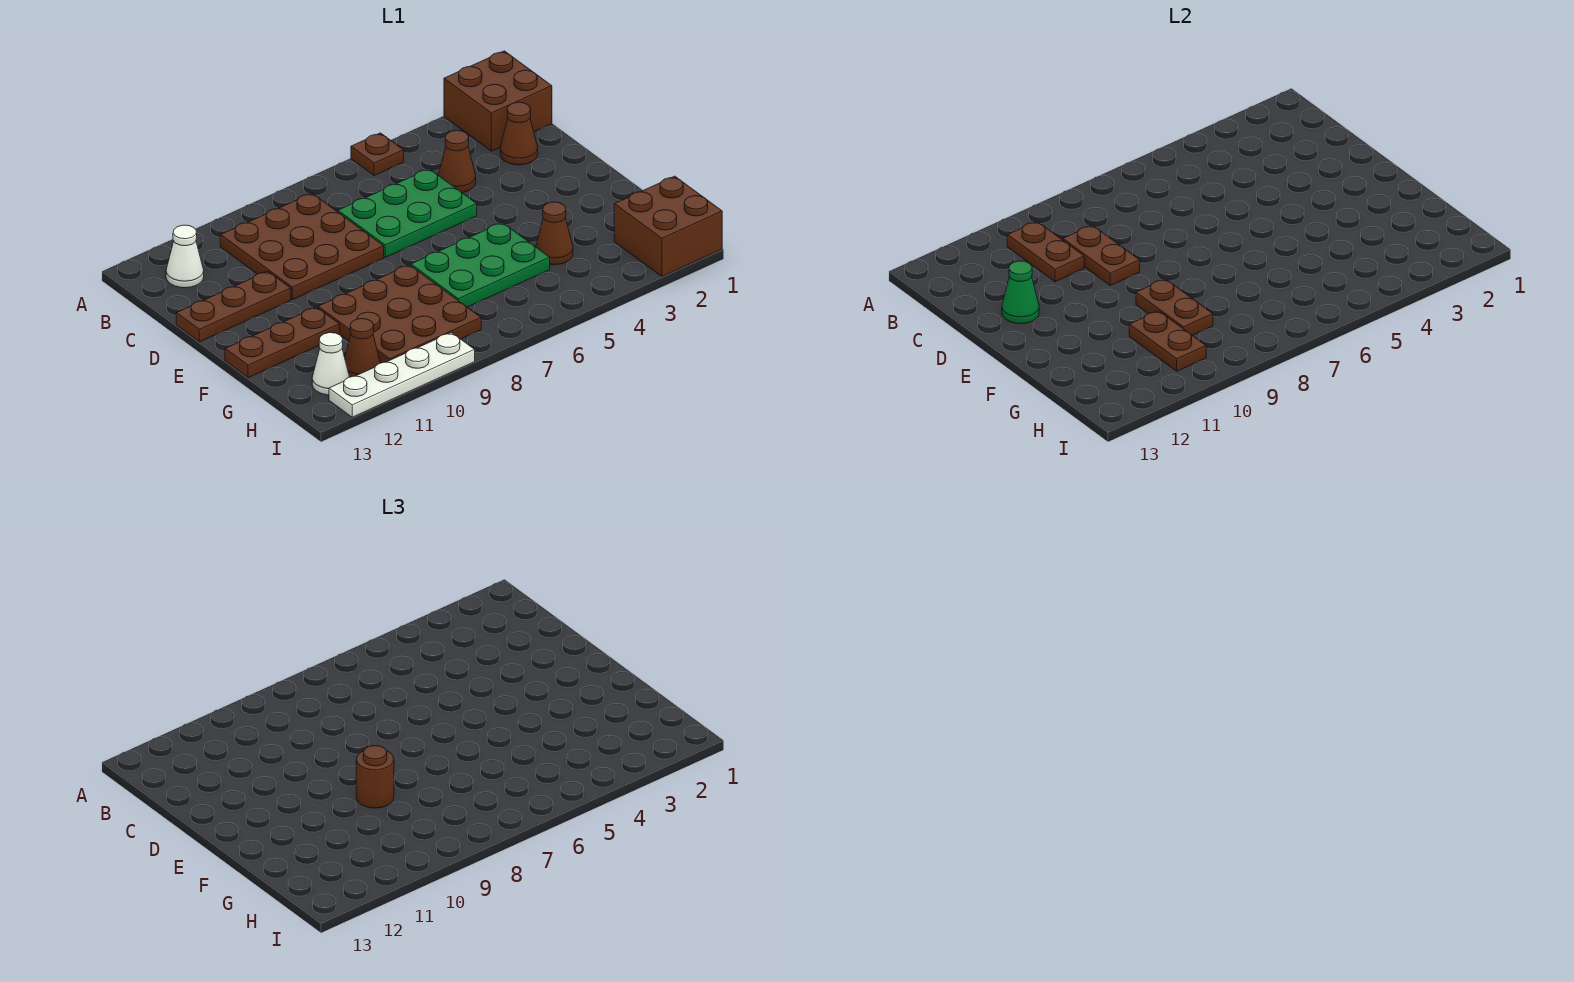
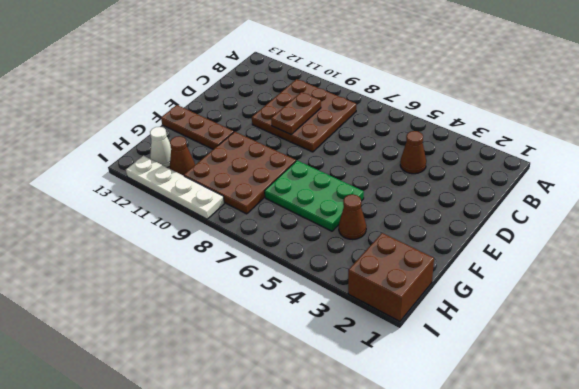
none -> brown 2x2 brick [444,51,552,151]
none -> brown 1x1 plate [351,133,404,176]
none -> white 1x1 cone [166,225,204,288]

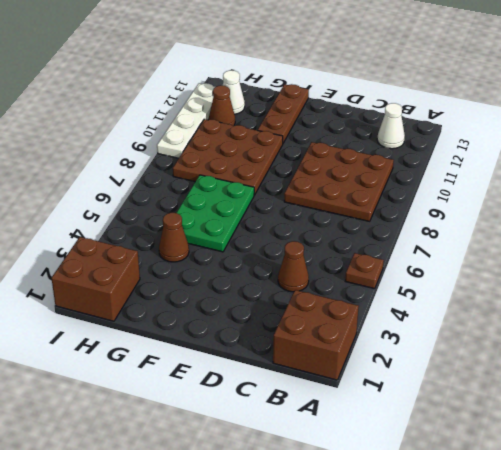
none -> brown 1x1 cone [500,102,538,165]
none -> green 2x3 plate [338,169,477,257]
none -> brown 1x3 plate [176,271,291,342]

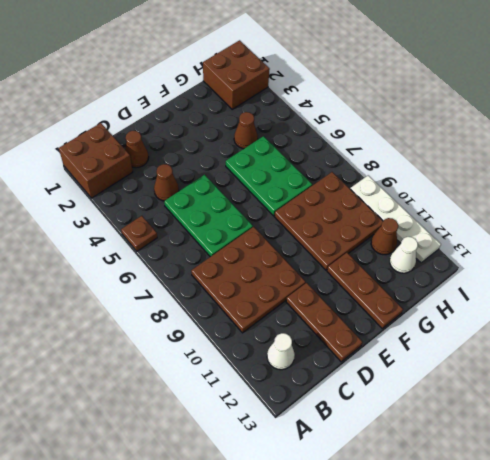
none -> brown 1x2 plate [1007,221,1084,282]
none -> brown 1x2 plate [1063,225,1140,286]
none -> green 1x1 cone [1002,261,1039,324]

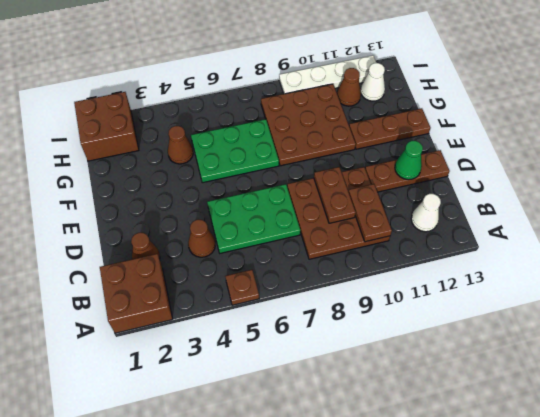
none -> brown 1x2 plate [1136,279,1213,335]
none -> brown 1x2 plate [1129,311,1206,371]
none -> brown 1x1 round brick [356,746,394,808]

